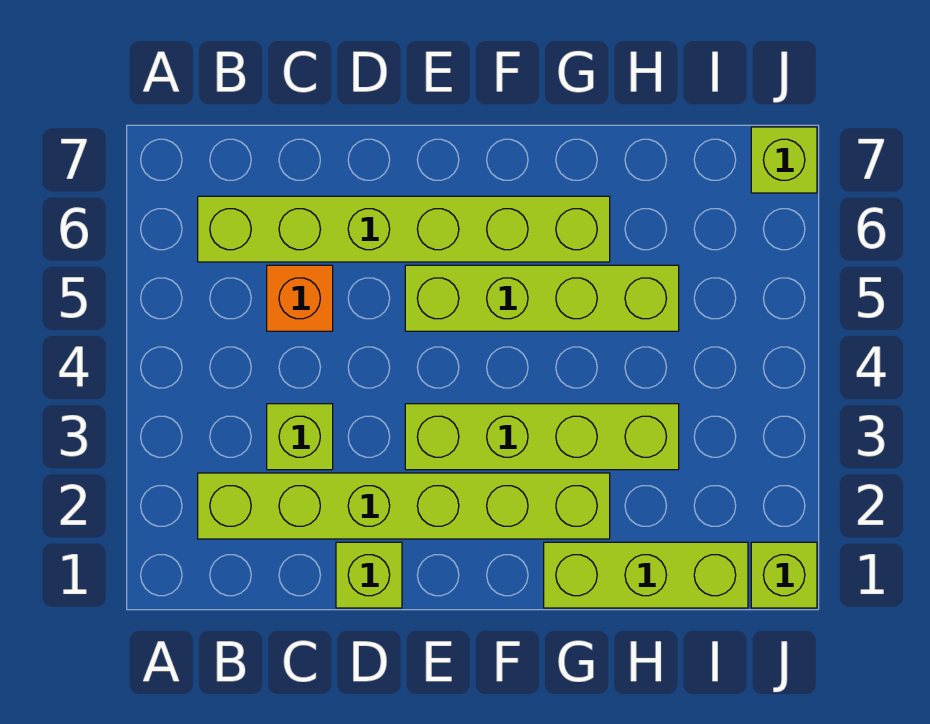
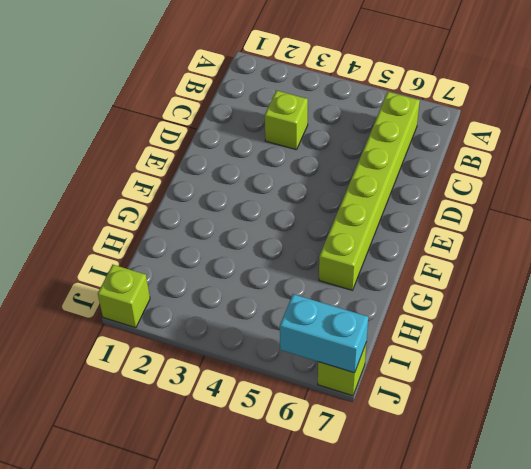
cyan 1x2 brick [280,294,368,373] -> none
none -> lime 1x6 brick [198,473,610,539]
none -> orange 1x1 brick [267,265,333,331]

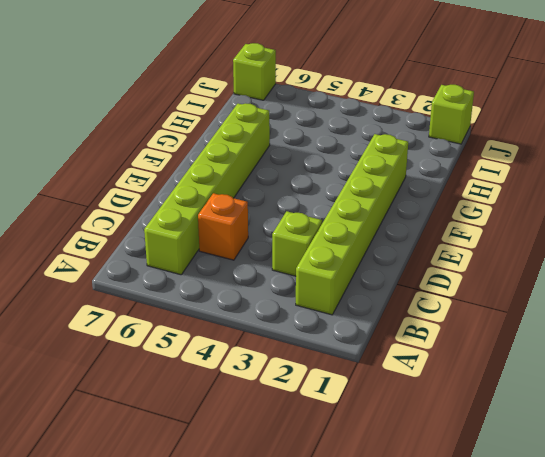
none -> lime 1x1 brick [336,542,402,608]
none -> lime 1x4 brick [405,404,679,470]

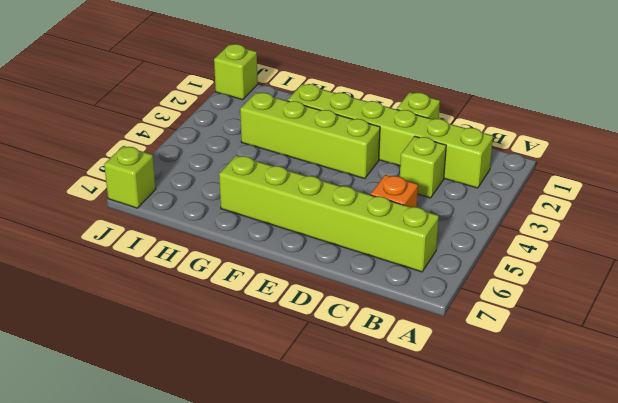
none -> lime 1x4 brick [405,265,679,331]
none -> lime 1x3 brick [544,542,748,608]

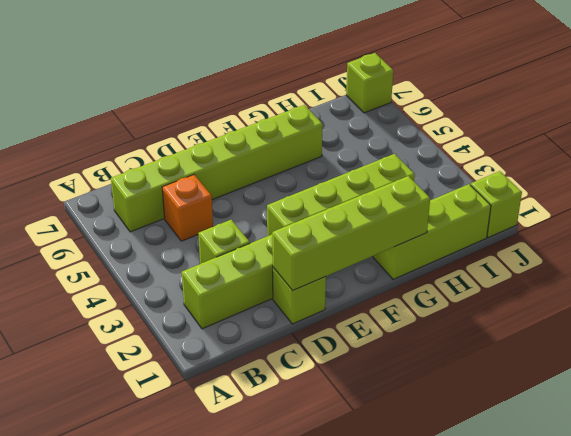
lime 1x4 brick [272,176,430,291] -> lime 1x4 brick moved to [405,265,679,331]

